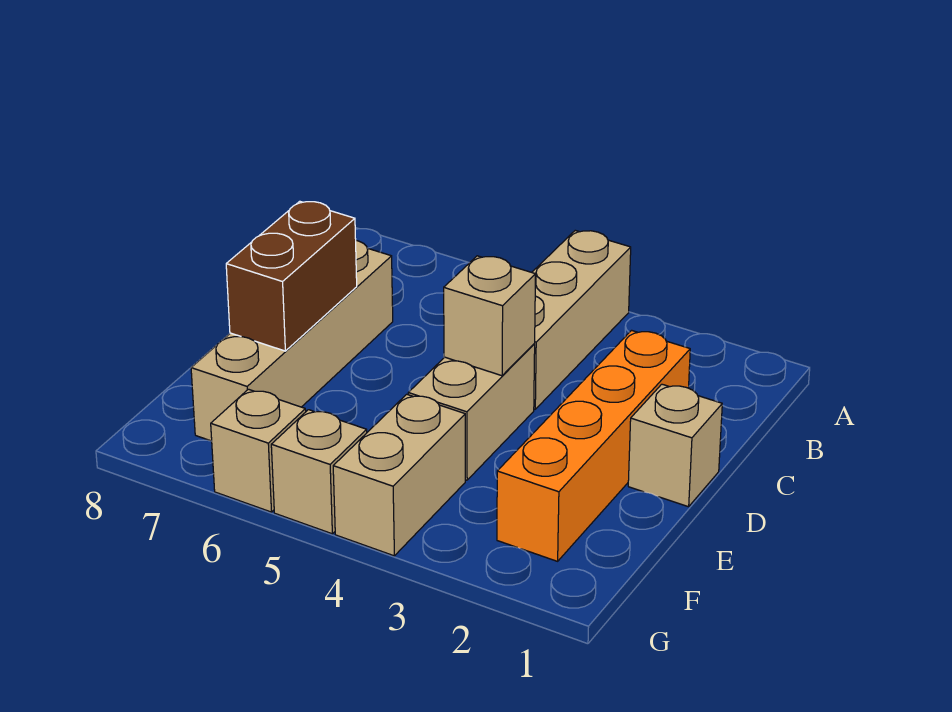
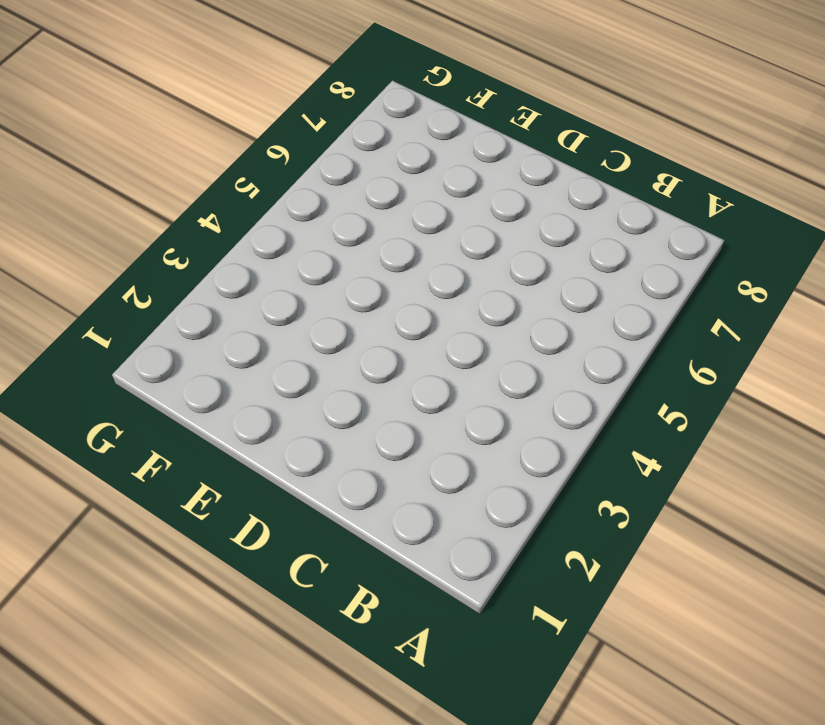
none -> tan 1x3 brick [532,230,631,409]
none -> orange 1x4 brick [497,330,690,561]

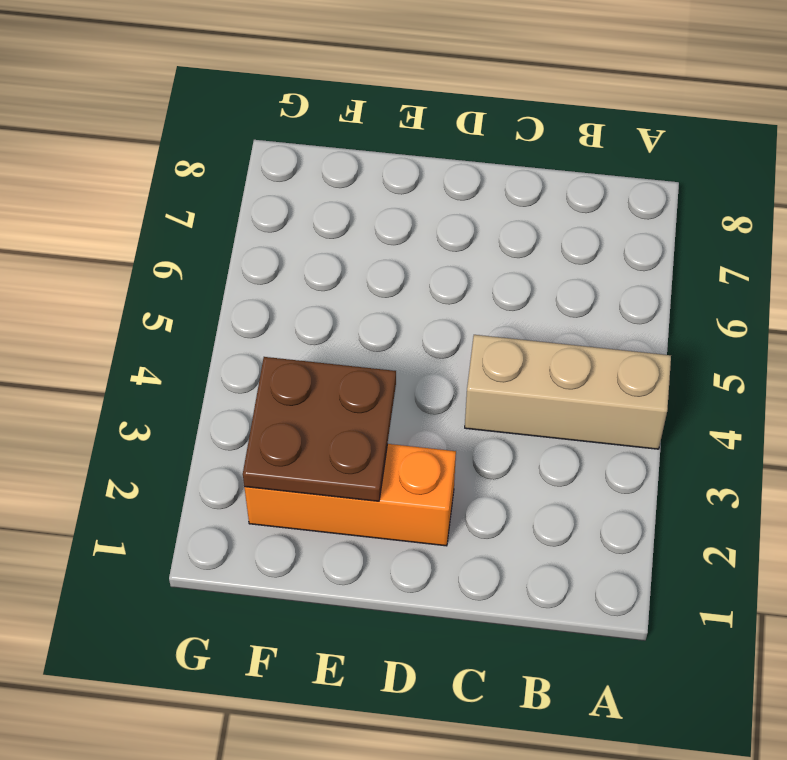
orange 1x3 brick [244,444,456,546] -> orange 1x4 brick [497,330,690,561]
brown 2x2 plate [243,357,396,501] -> none
none -> tan 1x4 brick [191,241,393,441]
none -> tan 1x1 brick [628,384,722,507]

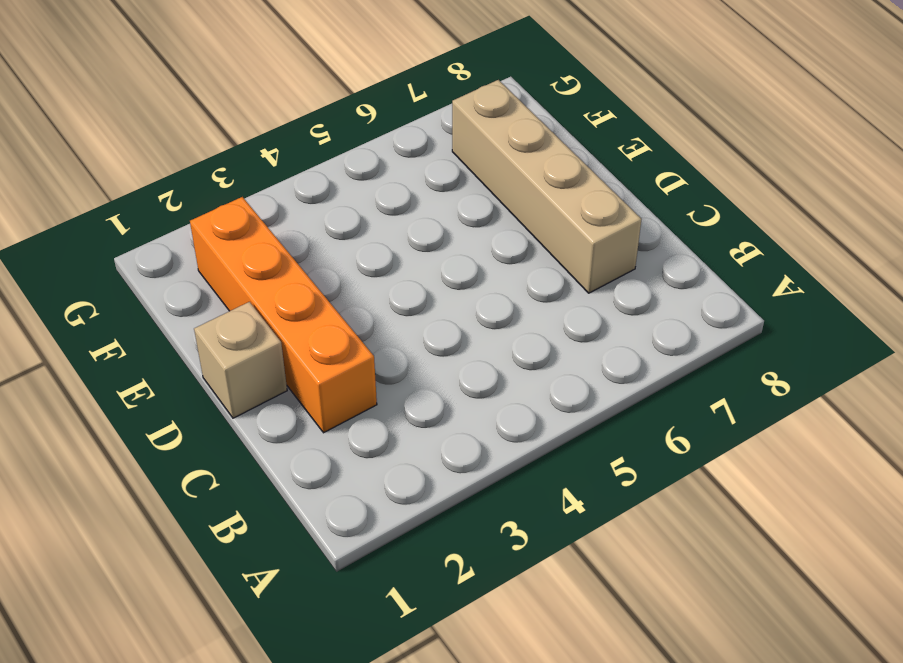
none -> tan 1x3 brick [532,230,631,409]
none -> tan 1x2 brick [408,344,535,480]

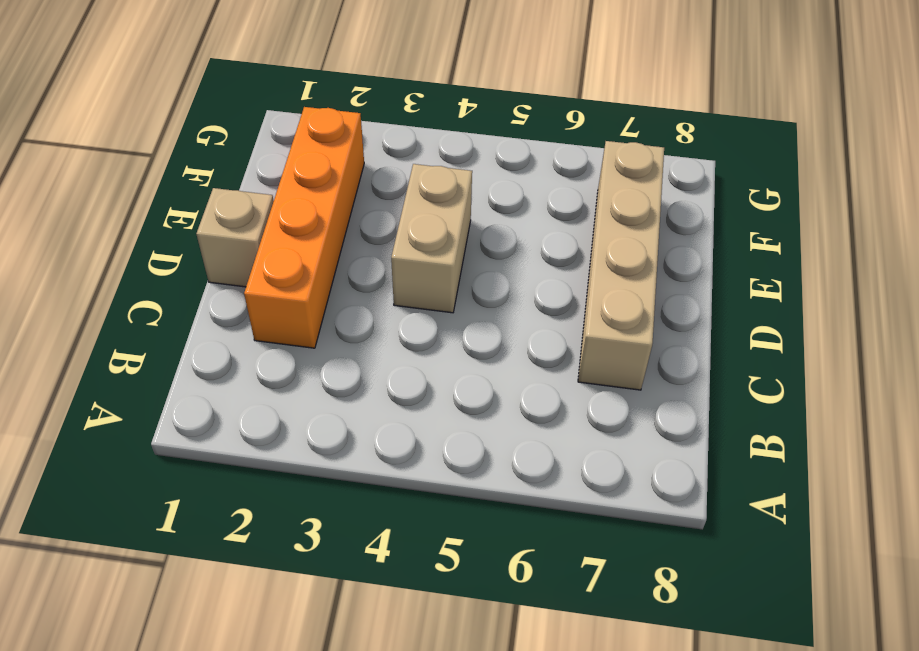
none -> tan 1x3 brick [532,230,631,409]
none -> tan 1x2 brick [333,394,465,556]

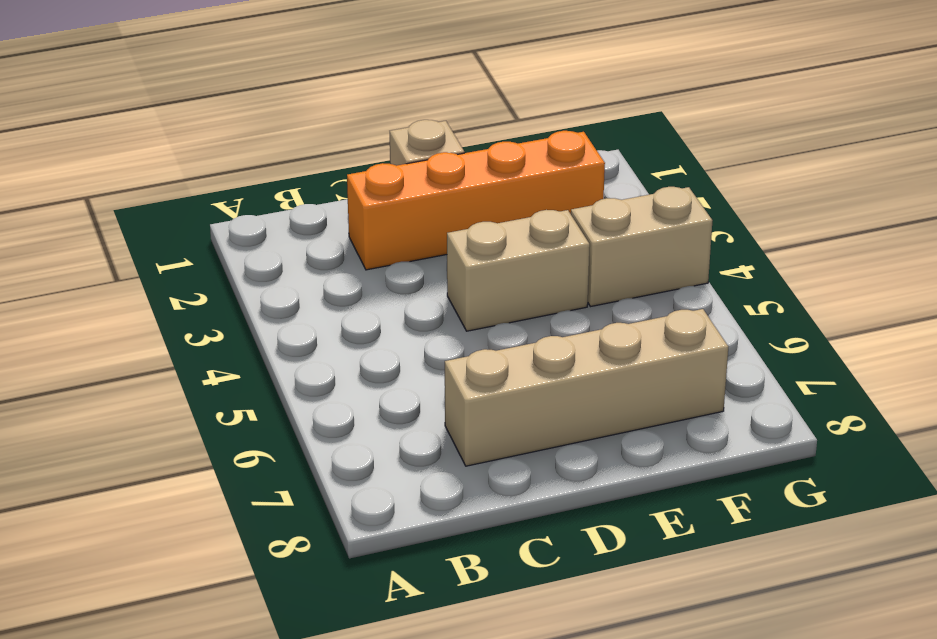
none -> tan 1x3 brick [532,230,631,409]
none -> tan 1x1 brick [271,410,367,534]

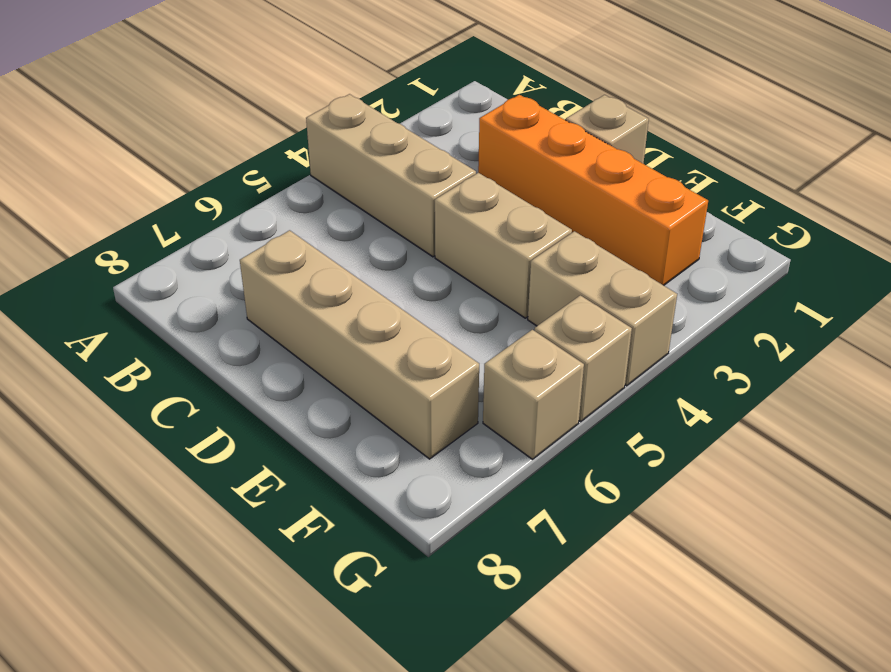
none -> tan 1x1 brick [444,256,536,376]
none -> brown 1x2 brick [226,201,357,351]

